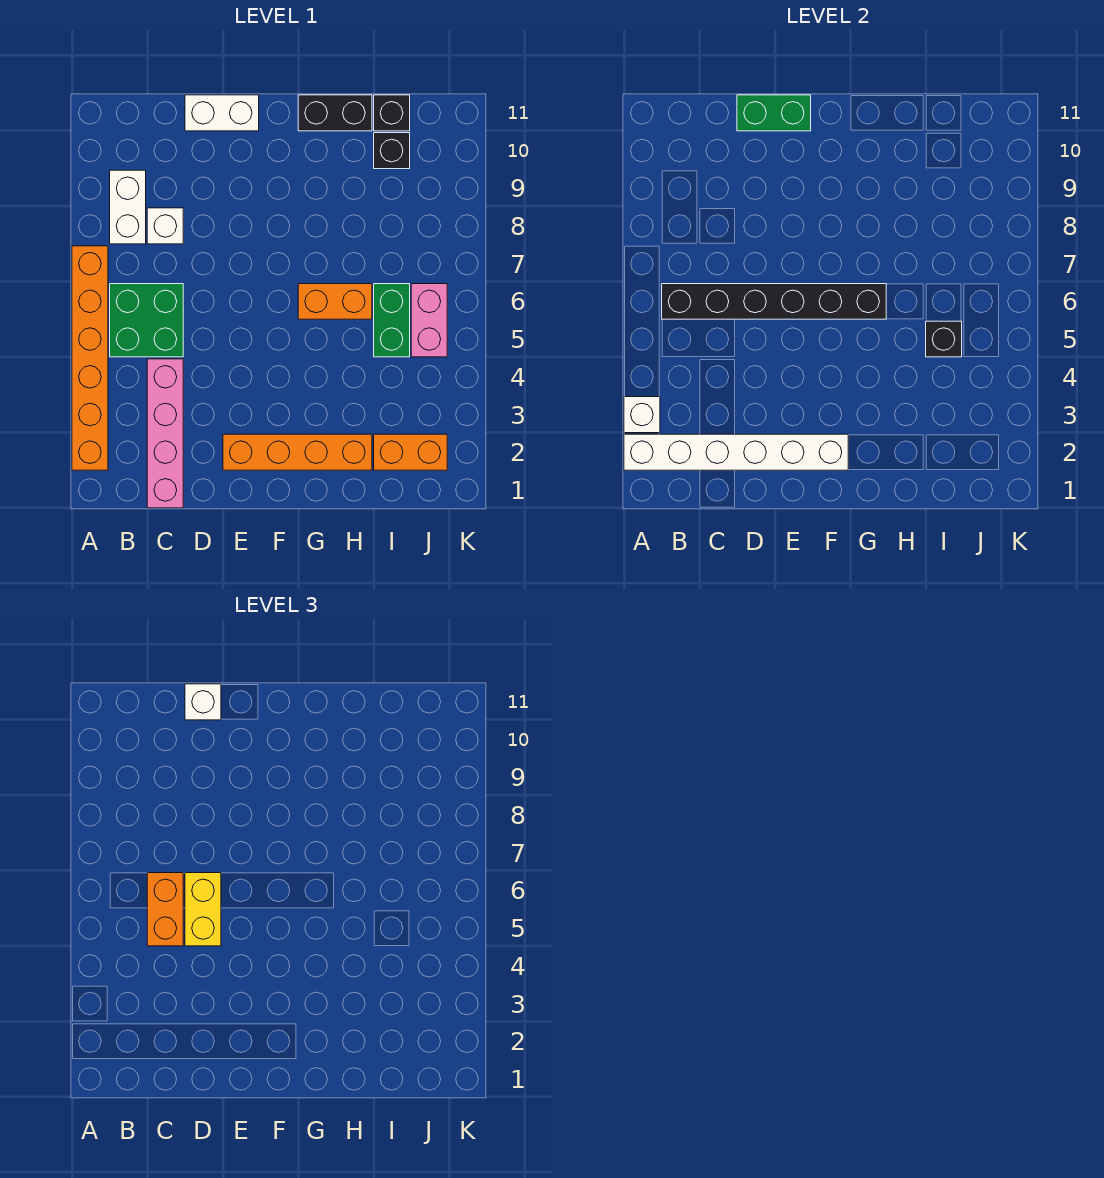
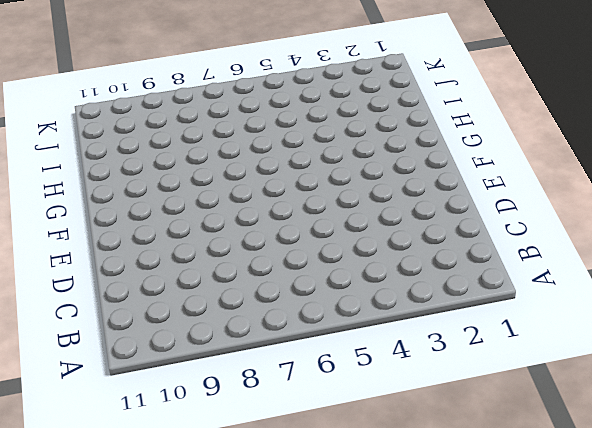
none -> orange 1x6 brick [72,246,108,470]
none -> green 2x2 brick [110,284,183,357]
none -> white 1x2 brick [110,170,146,244]

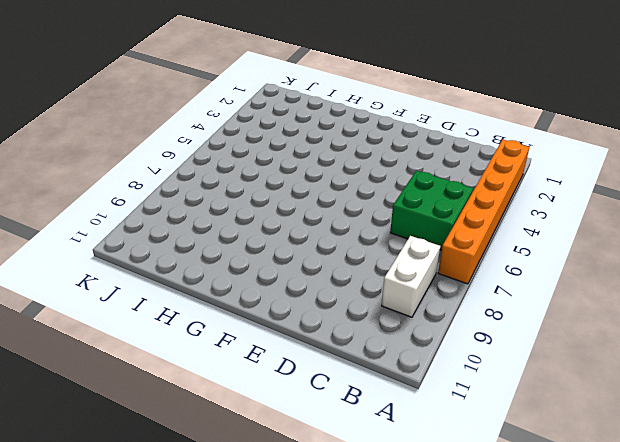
none -> pink 1x4 brick [147,359,183,508]
none -> white 1x1 brick [147,208,183,244]
none -> white 1x2 brick [185,95,259,131]

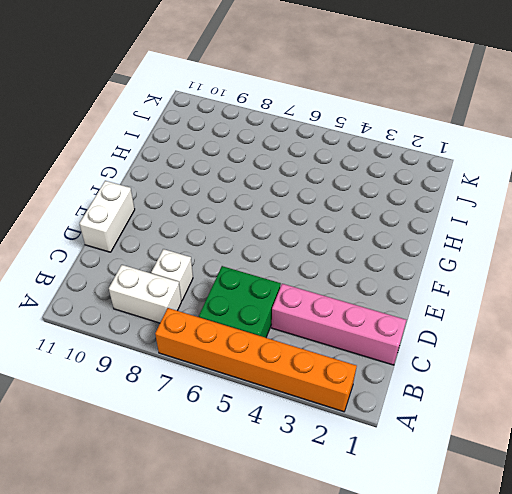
none -> orange 1x4 brick [223,434,372,470]
none -> orange 1x2 brick [298,284,372,319]
none -> black 1x2 brick [298,95,372,131]

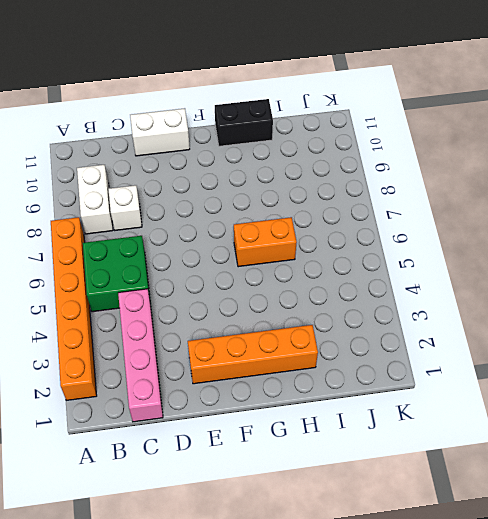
none -> orange 1x2 brick [374,434,447,470]
none -> green 1x2 brick [374,284,410,357]
none -> black 1x1 brick [374,133,410,169]

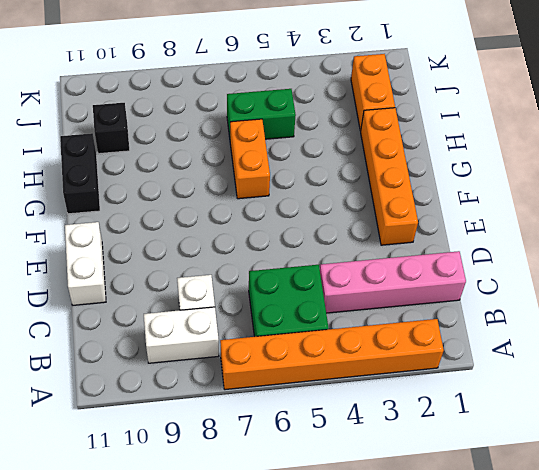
none -> black 1x1 brick [374,95,410,131]
none -> pink 1x2 brick [411,284,447,357]
none -> white 1x6 brick [624,434,848,470]

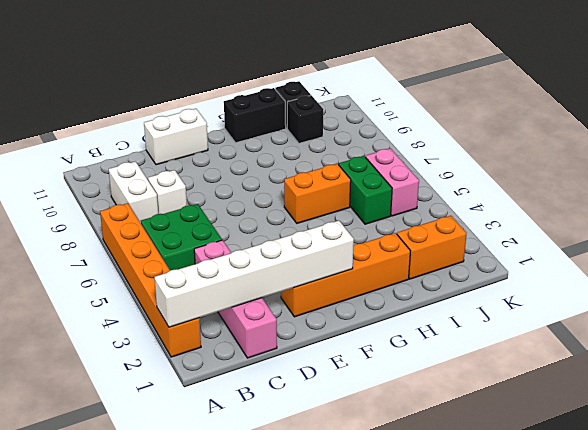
none -> white 1x1 brick [624,397,660,433]
none -> black 1x6 brick [662,284,886,319]
none -> green 1x2 brick [737,95,811,131]

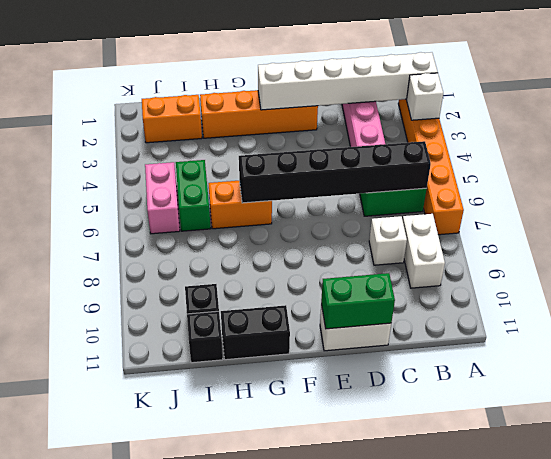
none -> black 1x1 brick [926,321,962,357]
none -> orange 1x2 brick [147,873,183,946]
none -> yellow 1x2 brick [185,873,221,946]

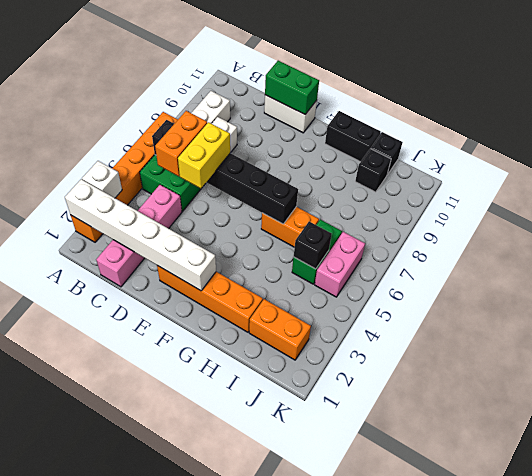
none -> white 1x1 brick [185,684,221,720]

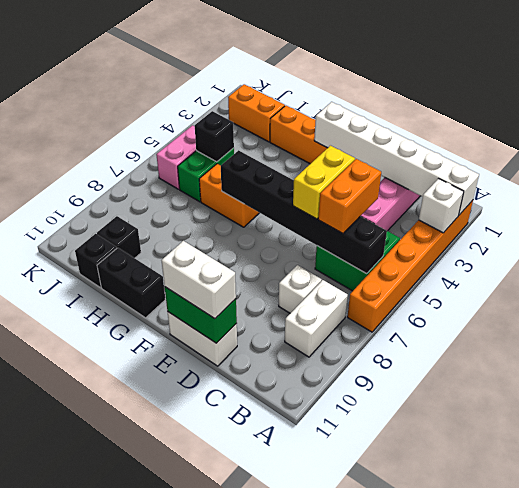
white 1x2 brick [161,241,236,319] -> white 1x1 brick [185,684,221,720]

